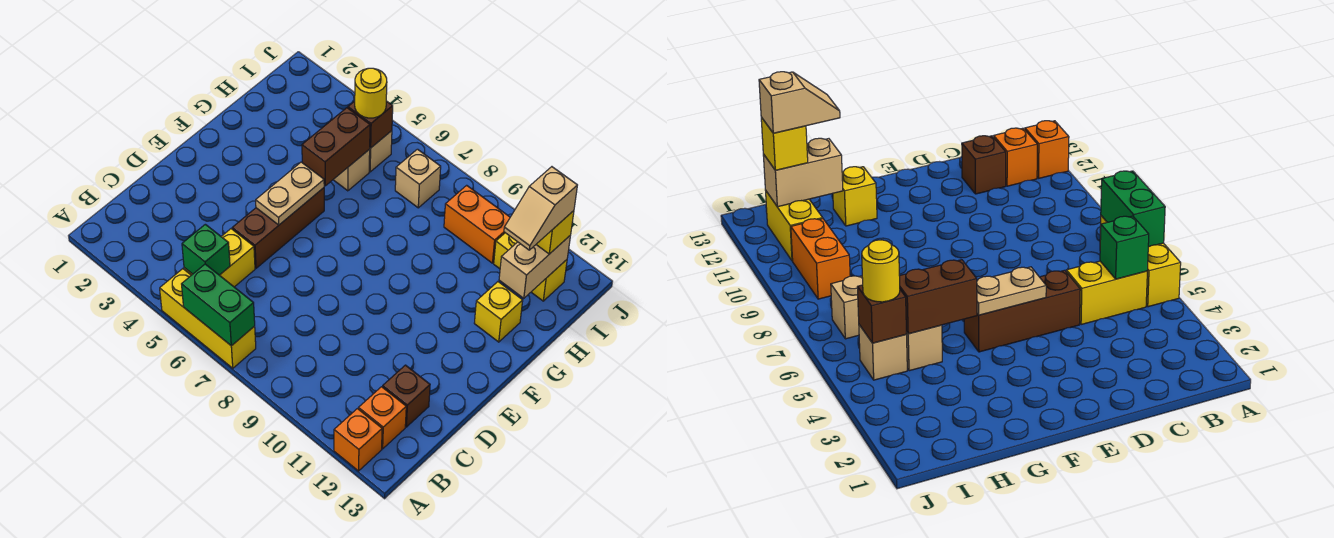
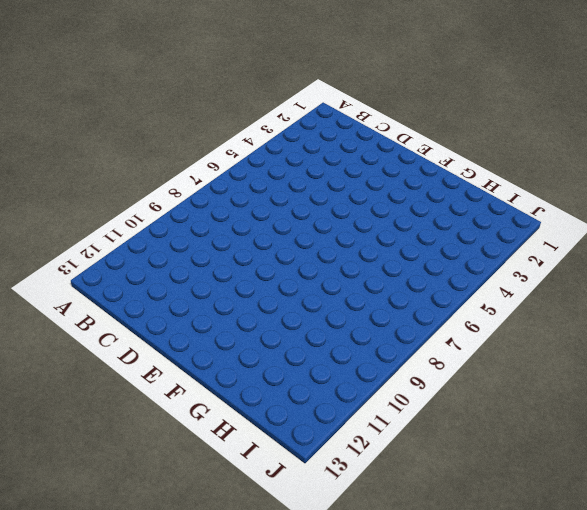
none -> yellow 1x3 brick [160,269,256,368]
none -> orange 1x1 brick [334,409,382,471]
none -> yellow 1x2 brick [184,229,255,287]

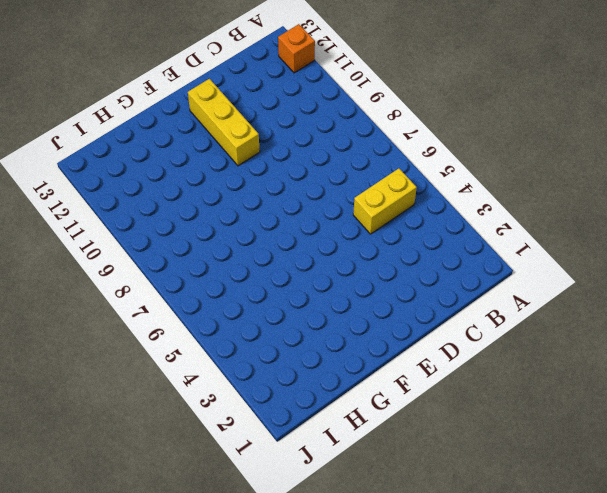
yellow 1x3 brick [188,79,260,166] -> yellow 1x3 brick moved to [160,269,256,368]
none -> orange 1x1 brick [359,387,406,449]
none -> brown 1x1 brick [383,365,430,427]
none -> brown 1x3 brick [232,188,324,268]

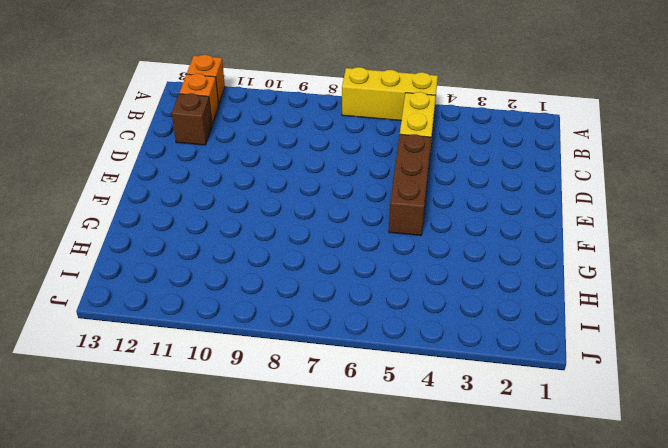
none -> yellow 1x1 brick [474,282,523,342]
none -> tan 1x1 brick [333,149,370,191]
none -> tan 1x1 brick [369,131,392,172]

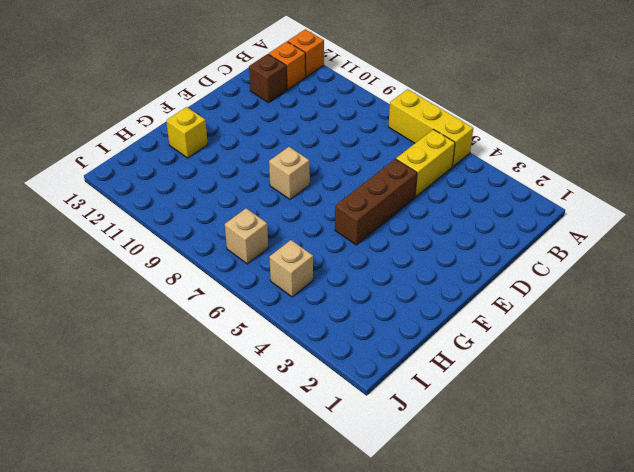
tan 1x1 brick [269,147,310,199] -> tan 1x1 brick moved to [333,149,370,191]
none -> orange 1x2 brick [444,185,510,263]
none -> yellow 1x2 brick [494,233,567,301]
none -> green 1x2 brick [182,264,255,346]

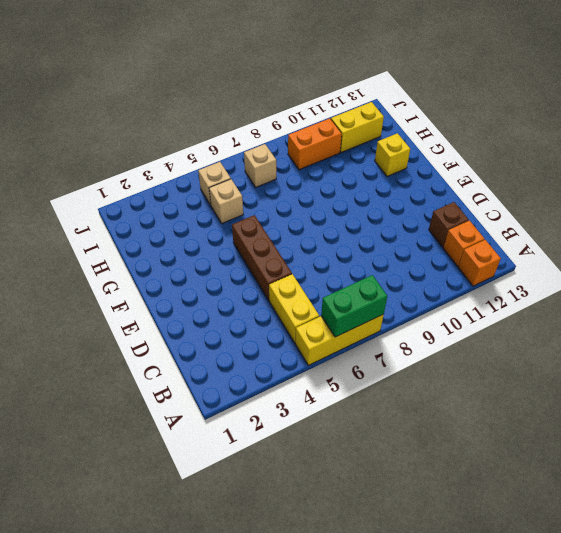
none -> green 1x1 brick [182,224,230,275]
none -> tan 1x2 plate [256,162,324,225]
none -> brown 1x2 brick [302,108,370,186]

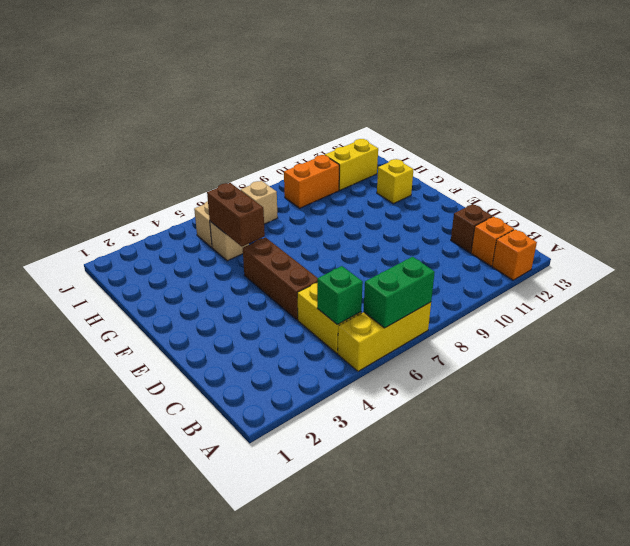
none -> tan 1x2 plate [256,162,324,225]
none -> tan 1x2 brick [499,235,571,298]
none -> brown 1x1 brick [348,101,393,148]

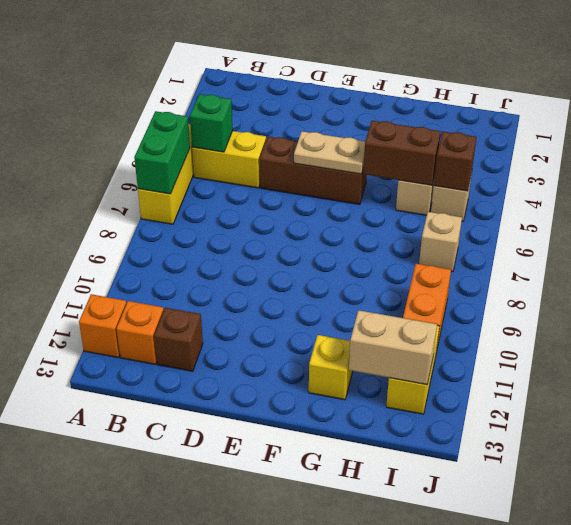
none -> yellow 1x1 round brick [355,68,387,118]
none -> yellow 1x1 brick [536,211,574,254]
none -> tan 1x2 slope [504,167,577,250]

